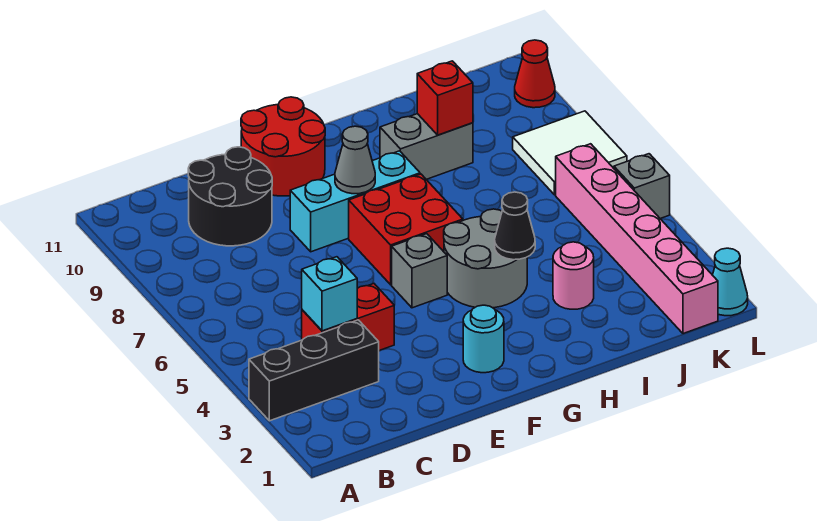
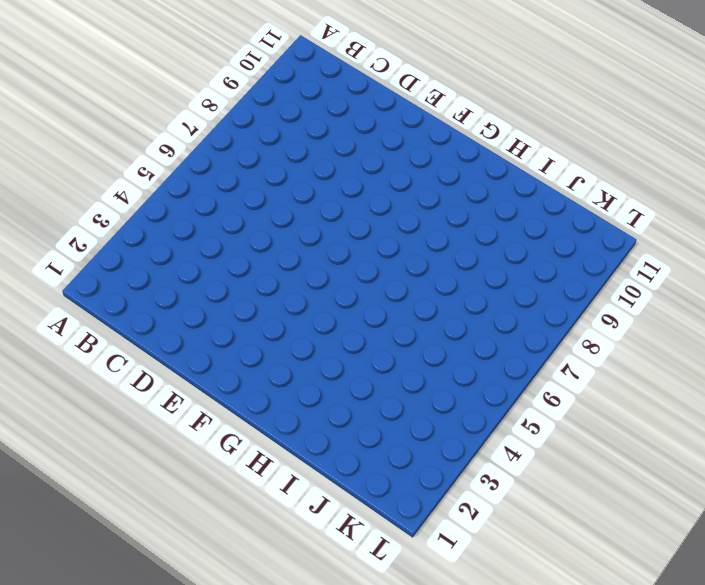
none -> black 1x3 brick [249,320,379,421]
none -> red 1x2 brick [302,284,394,351]
none -> black 2x2 round brick [188,147,272,246]

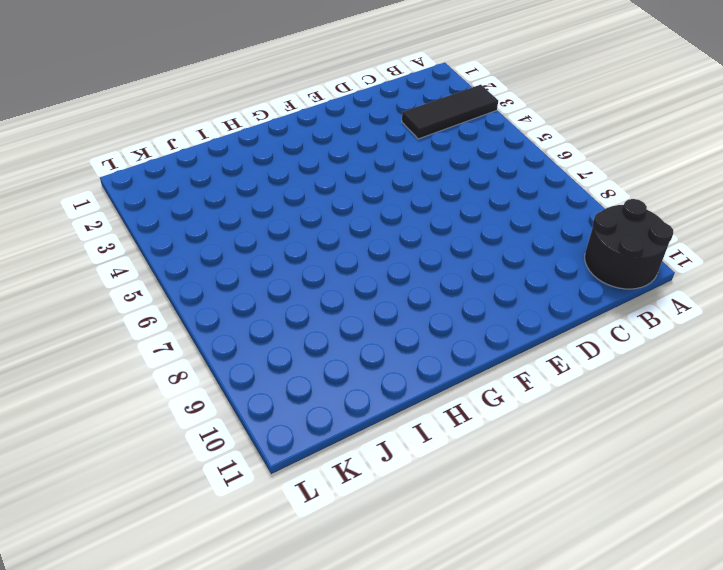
black 1x3 tile [402,85,498,139] -> black 1x3 brick [249,320,379,421]
black 2x2 round brick [585,199,673,289] -> black 2x2 round brick moved to [188,147,272,246]
none -> red 1x2 brick [302,284,394,351]
none -> cyan 1x3 brick [290,151,420,252]
none -> red 2x2 round brick [241,97,325,196]

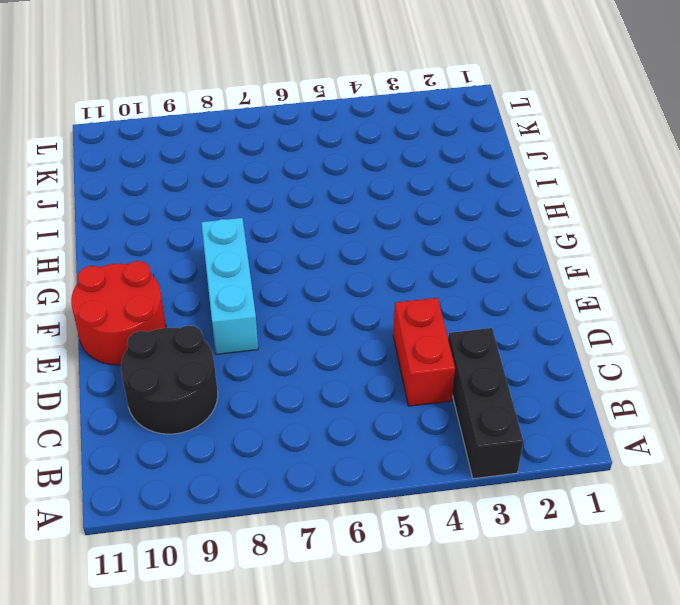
none -> cyan 1x1 round brick [463,305,504,373]
none -> grey 1x1 brick [392,234,447,308]
none -> red 2x2 brick [349,174,463,285]

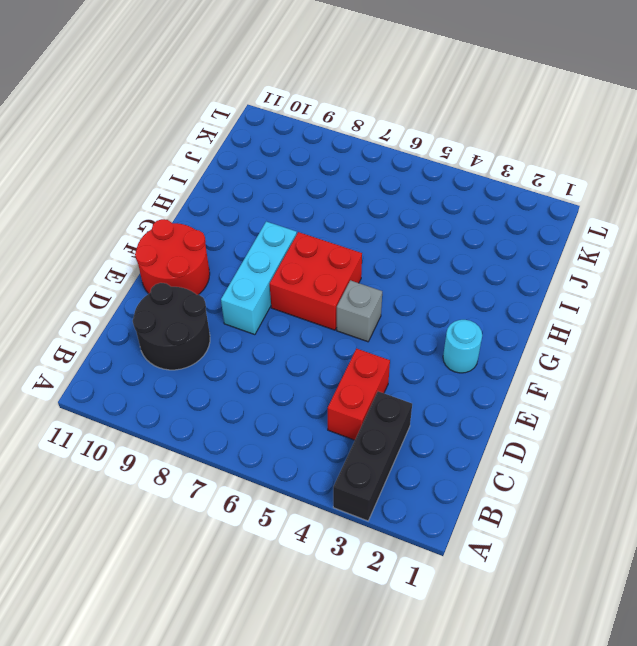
none -> grey 2x2 round brick [444,209,527,308]
none -> grey 1x2 brick [380,114,473,179]
none -> pink 1x1 round brick [553,242,594,309]

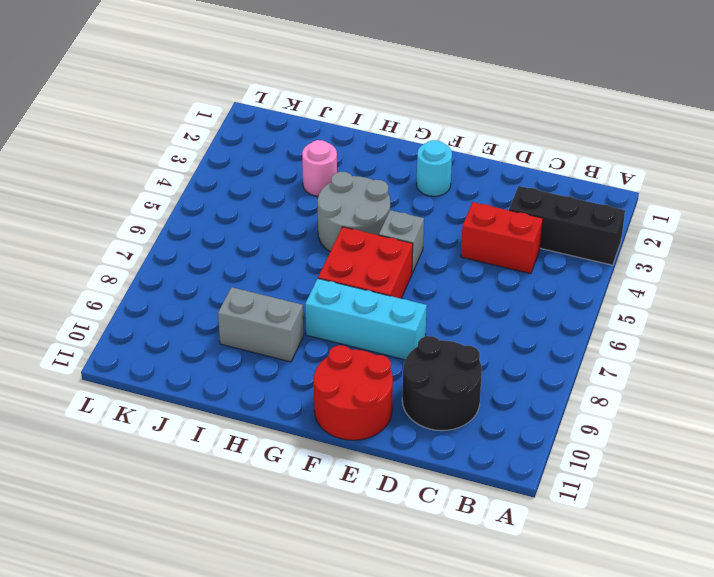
none -> pink 1x6 brick [556,144,718,334]
none -> white 2x2 tile [513,111,627,195]
none -> cyan 1x1 cone [713,248,748,316]

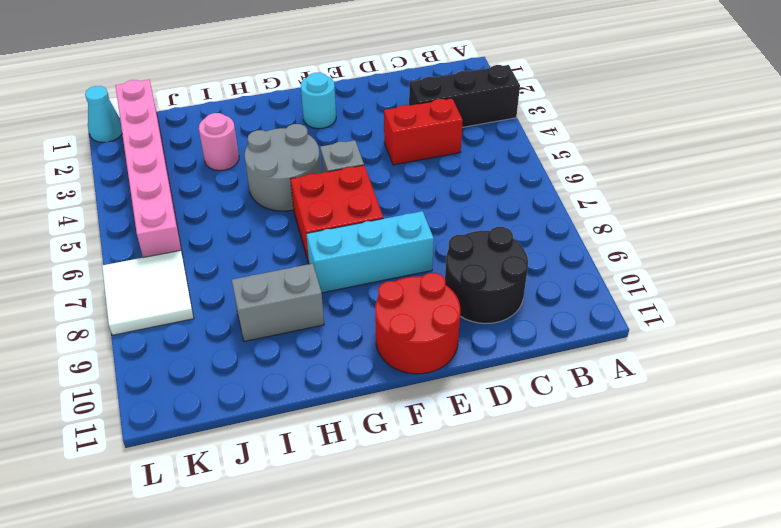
none -> grey 1x1 brick [614,154,670,219]
none -> red 1x1 cone [515,40,555,108]
none -> cyan 1x1 brick [302,257,357,331]

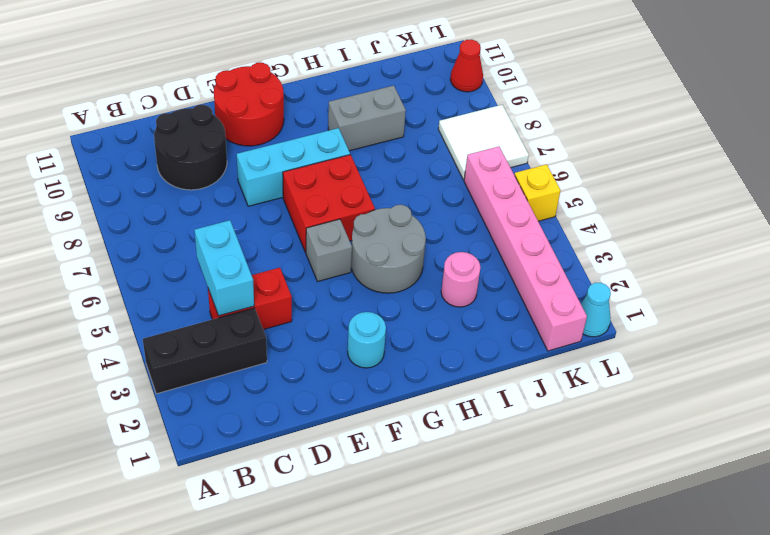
cyan 1x2 brick [195,220,254,316] -> cyan 1x1 brick [302,257,357,331]
yellow 1x1 brick [514,164,561,221] -> grey 1x1 brick [614,154,670,219]
none -> grey 1x1 cone [335,126,375,194]
none -> black 1x1 cone [495,192,535,260]
none -> red 1x1 brick [417,61,473,135]

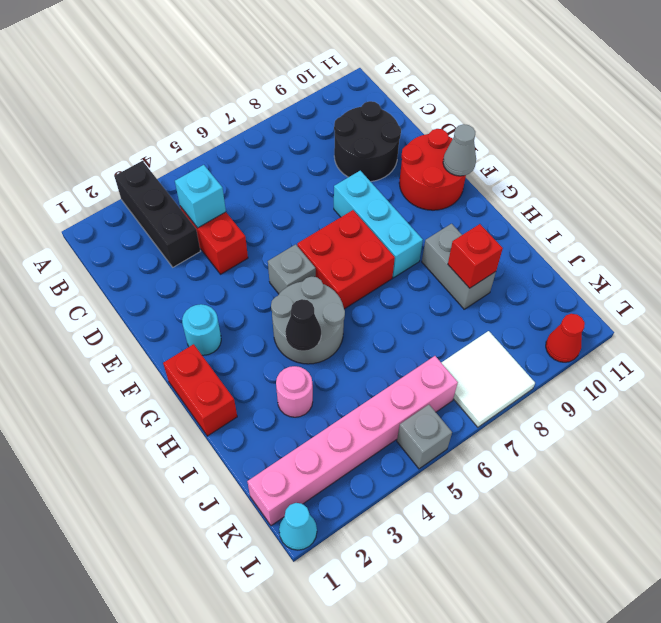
grey 1x1 cone [443,124,476,176] -> grey 1x1 cone moved to [335,126,375,194]
red 1x2 brick [163,344,237,436] -> none

